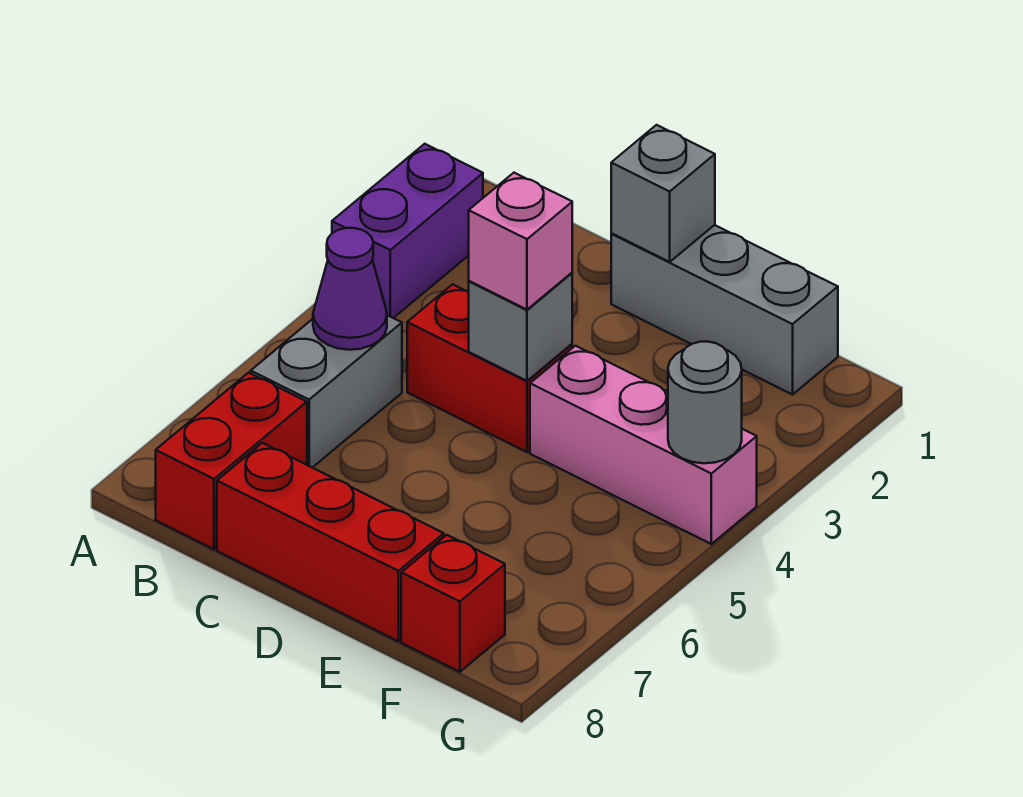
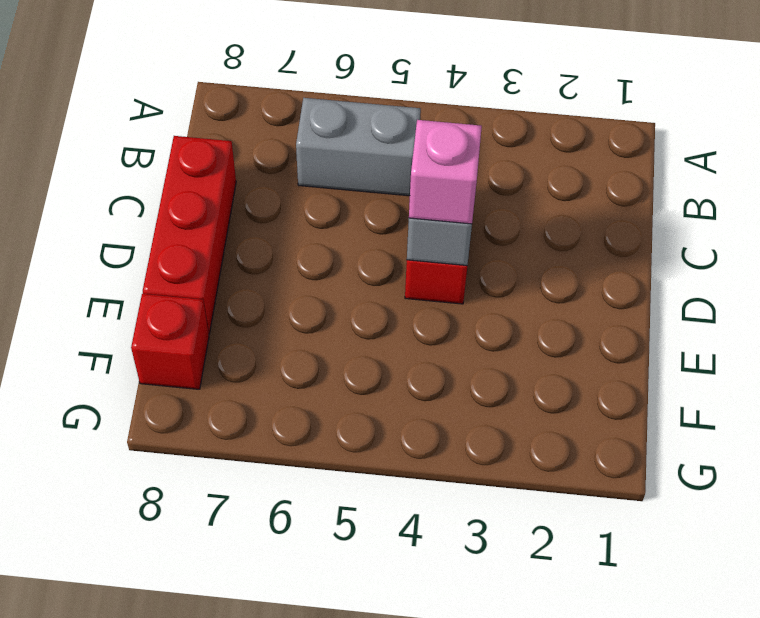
none -> purple 1x2 brick [332,144,483,318]
none -> red 1x2 brick [156,373,307,549]
none -> grey 1x3 brick [611,225,838,395]

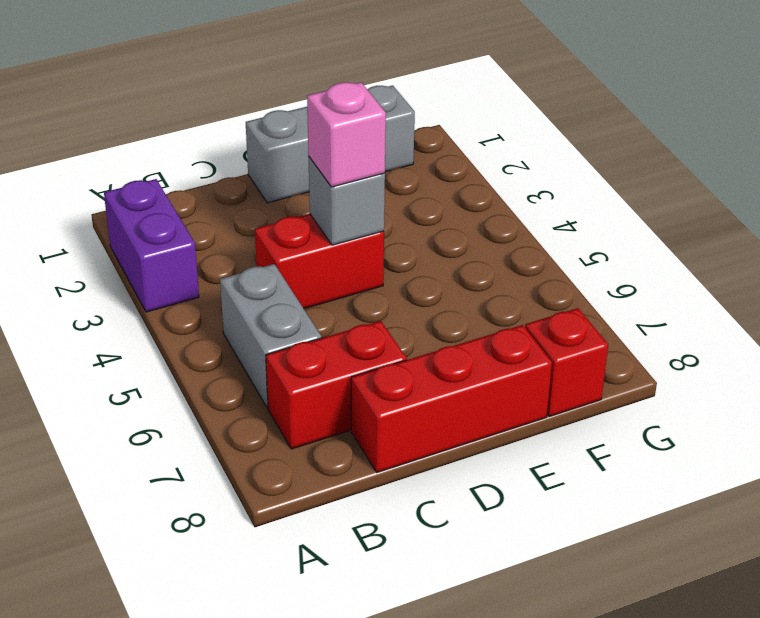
red 1x2 brick [266,321,407,449] -> red 1x2 brick turned to [156,373,307,549]
none -> pink 1x3 brick [530,346,757,544]
none -> purple 1x1 cone [313,228,387,350]
none -> grey 1x1 brick [611,125,715,262]

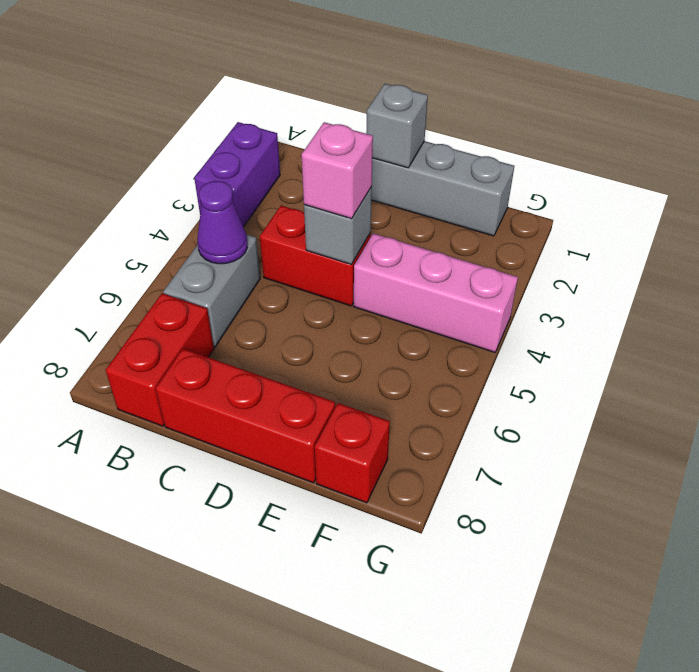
none -> grey 1x1 round brick [668,342,742,463]

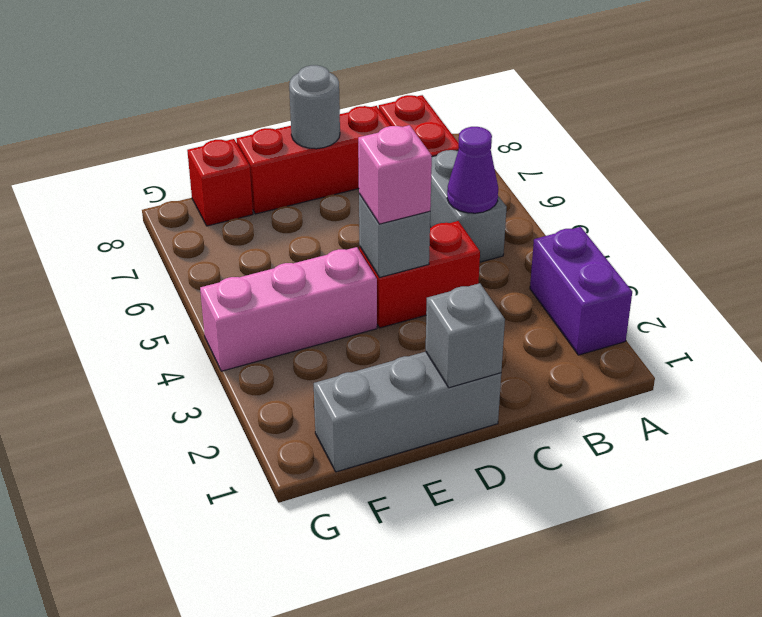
grey 1x1 round brick [289,65,340,149] -> grey 1x1 round brick moved to [668,342,742,463]

